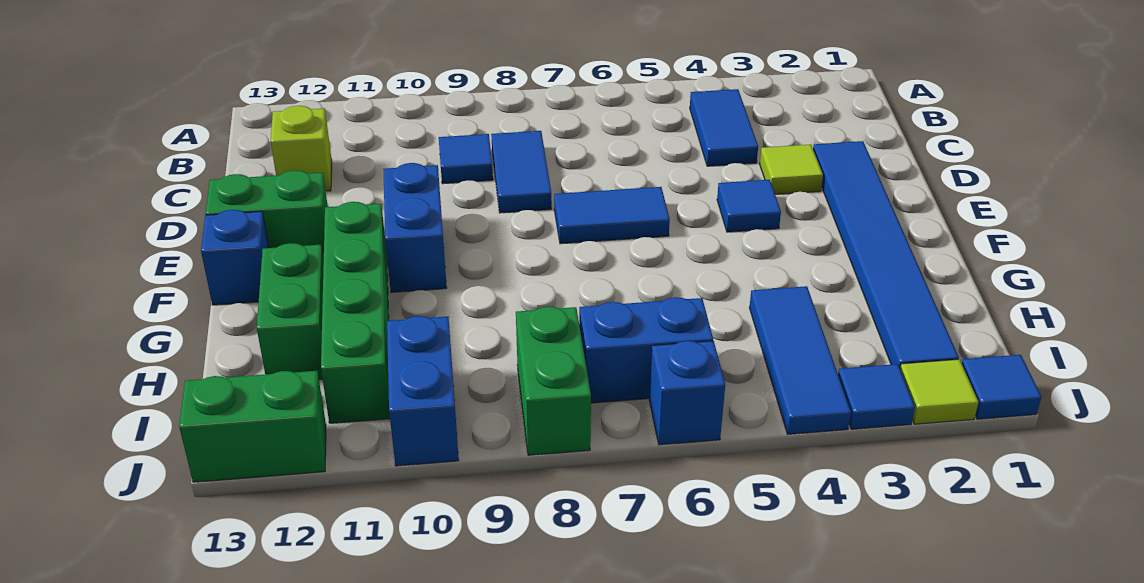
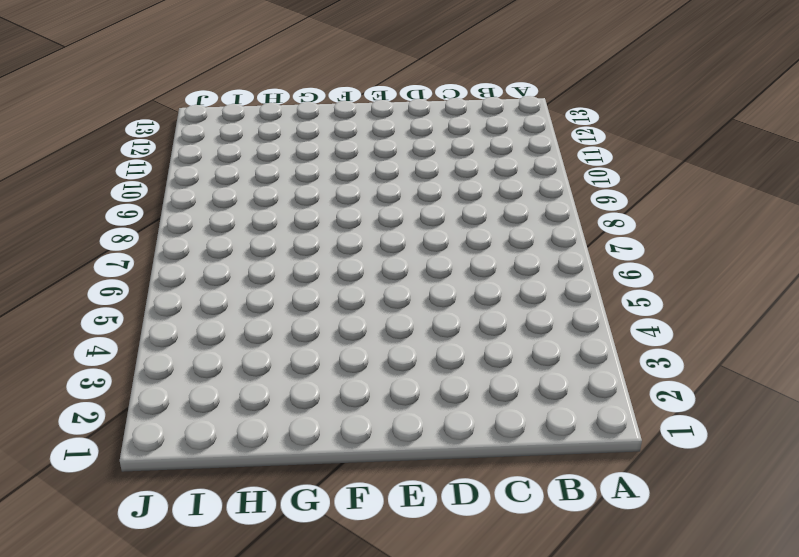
none -> blue 1x2 tile [690,89,758,166]
none -> blue 1x2 tile [491,131,552,213]
none -> blue 1x1 tile [439,134,493,184]

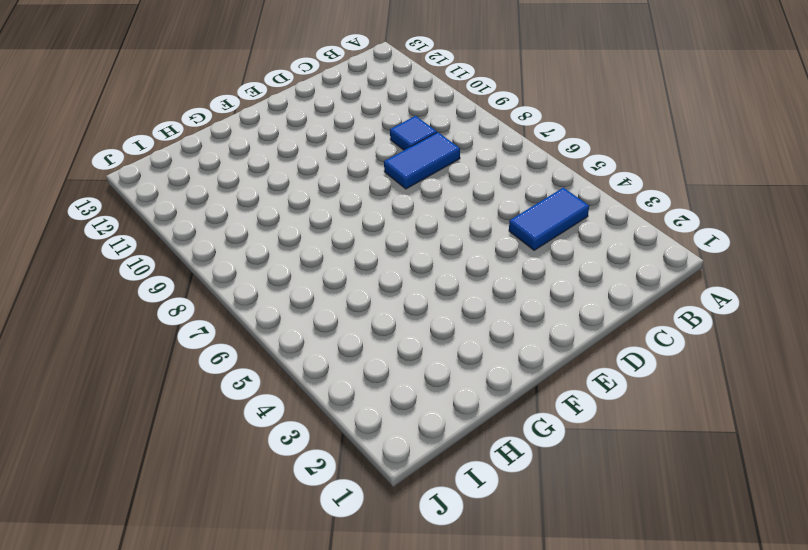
none -> lime 1x1 brick [271,106,332,191]
none -> blue 1x6 tile [813,141,959,367]
none -> lime 1x1 tile [760,145,823,194]

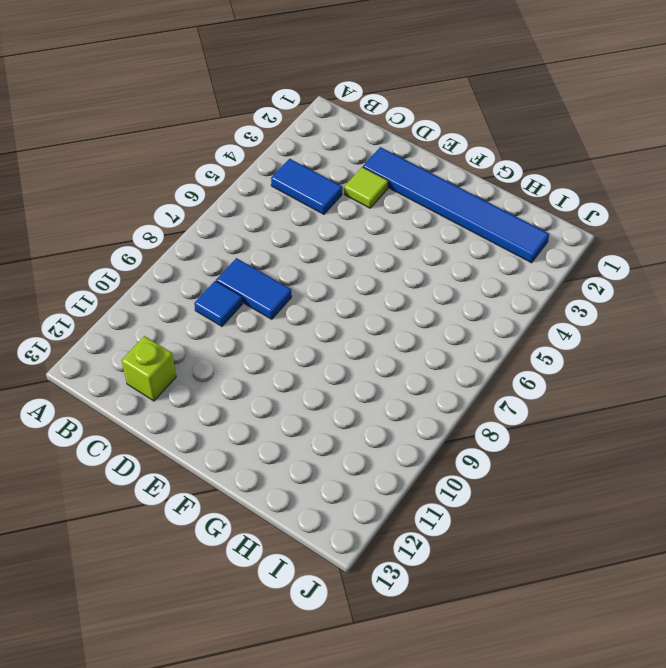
none -> blue 1x1 tile [717,180,781,232]
none -> blue 1x2 tile [554,187,670,244]
none -> blue 1x2 brick [383,163,447,293]

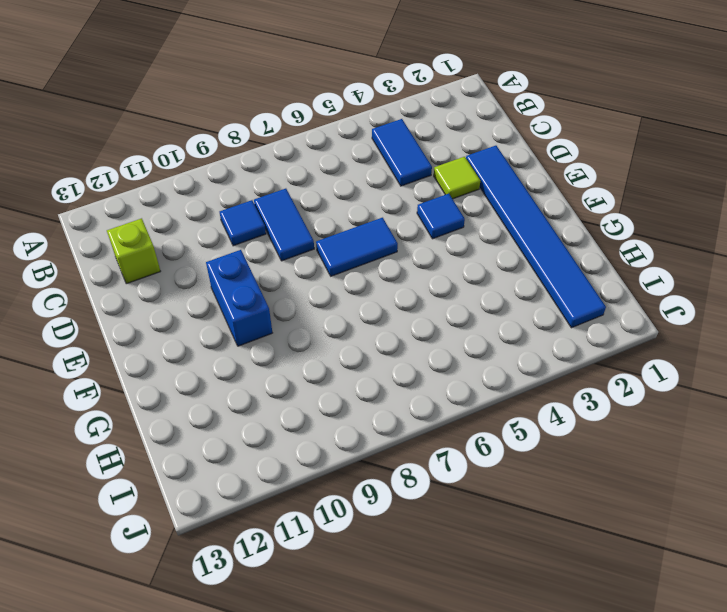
none -> green 1x2 brick [206,170,328,260]
none -> green 1x4 brick [321,202,390,423]
none -> blue 1x1 brick [201,210,269,305]

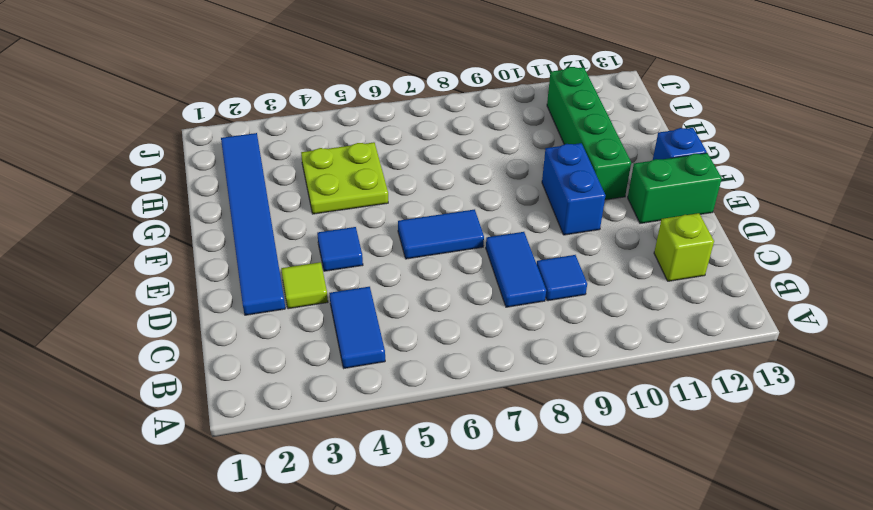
lime 2x2 plate [301,142,388,214] -> blue 1x3 tile [749,286,851,434]
none -> green 1x2 brick [257,243,324,379]
none -> blue 1x2 brick [579,297,713,403]
none -> green 1x2 brick [516,307,591,455]

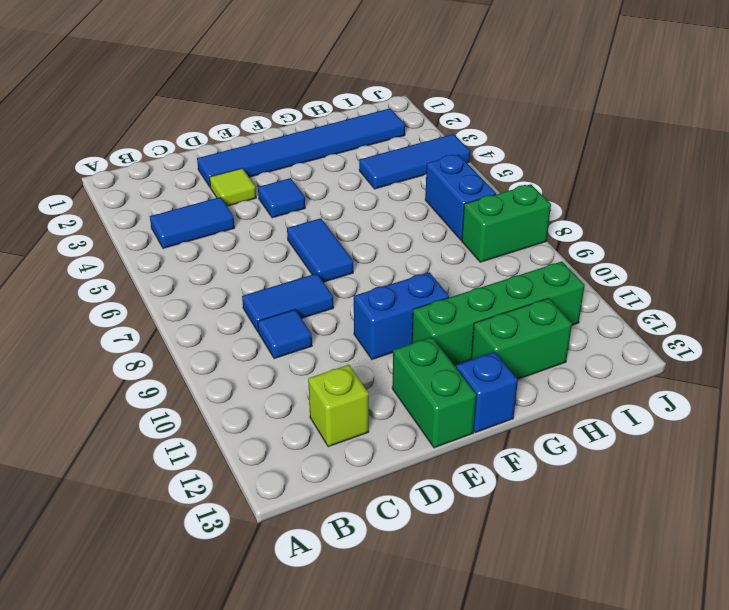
none -> blue 1x2 brick [387,316,459,466]
none -> blue 1x1 tile [962,355,1042,419]
none -> lime 1x1 tile [900,359,978,424]

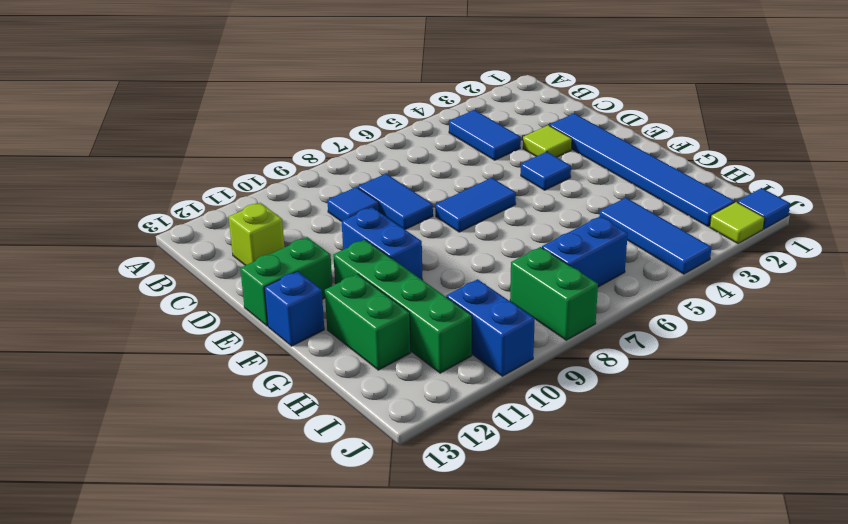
none -> blue 1x1 tile [838,364,915,429]
none -> blue 1x1 brick [649,341,725,445]
none -> green 1x2 brick [179,371,326,482]

